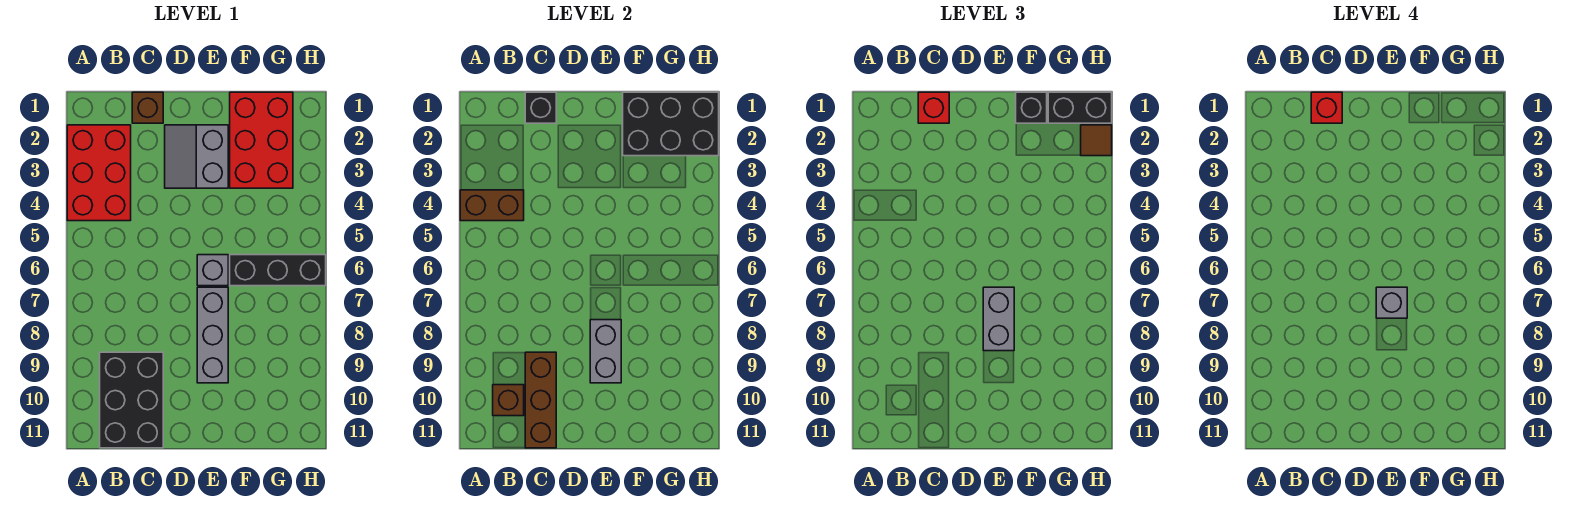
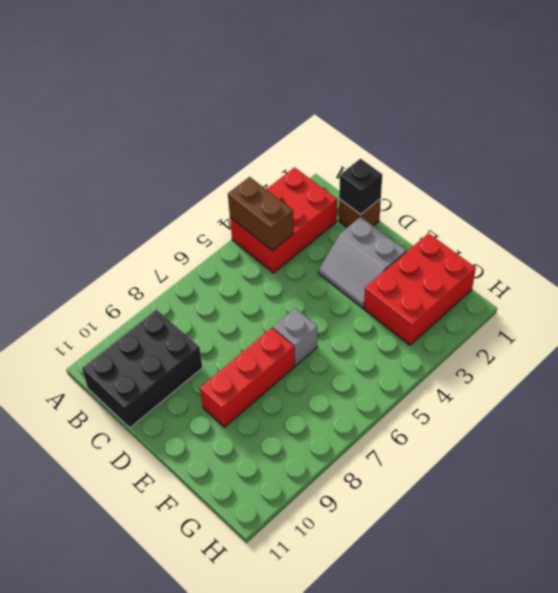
grey 2x2 slope [318,217,406,308] -> grey 2x2 slope turned to [165,125,228,188]
red 1x3 brick [200,328,295,427] -> grey 1x3 brick [197,287,228,383]
none -> black 1x3 brick [230,255,326,286]
none -> brown 1x1 brick [493,385,524,416]
none -> brown 1x3 brick [525,352,556,448]

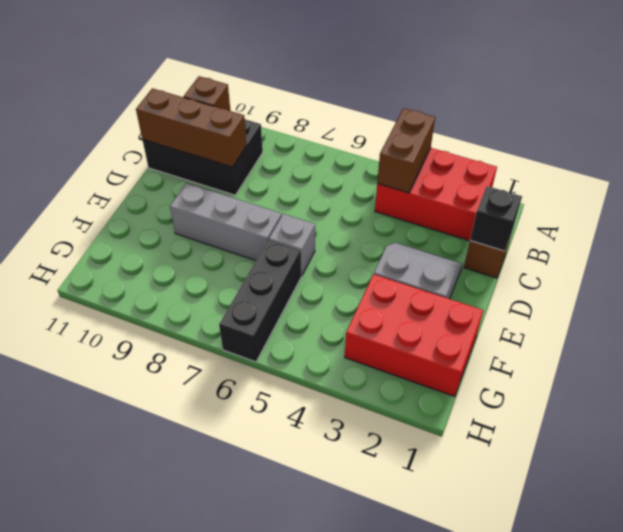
none -> grey 1x2 brick [590,320,621,383]
none -> black 2x3 brick [623,92,719,156]
none -> red 1x1 brick [918,92,949,123]

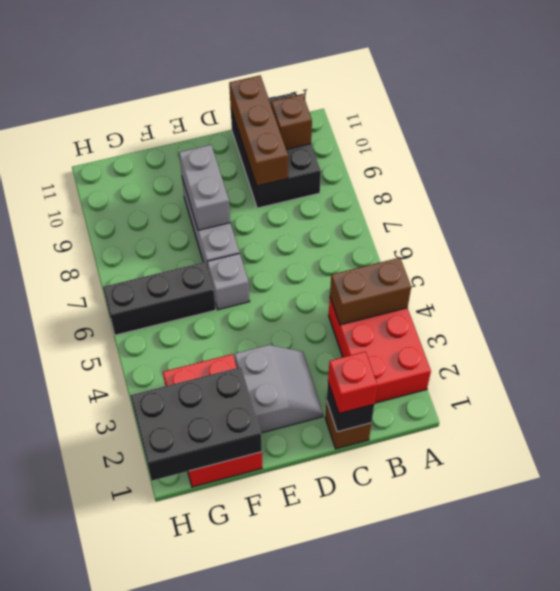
none -> grey 1x2 brick [983,287,1014,351]
none -> black 1x1 brick [1016,92,1047,123]
none -> black 1x2 brick [1048,92,1112,123]

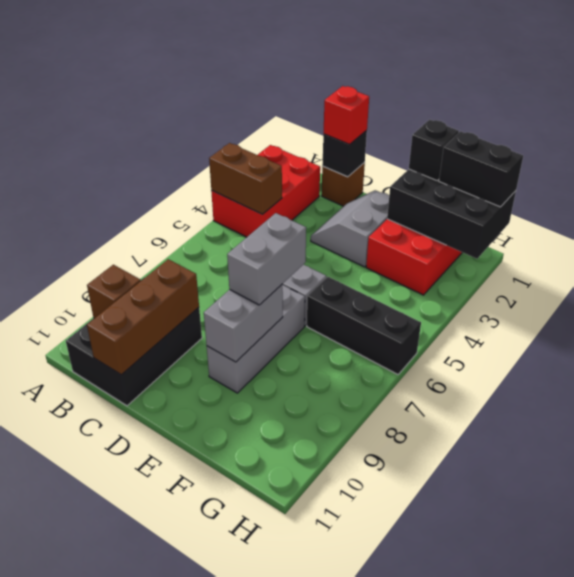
none -> brown 1x1 tile [1081,125,1112,156]
none -> red 1x1 brick [1311,92,1342,123]
none -> grey 1x1 brick [1376,287,1407,318]

